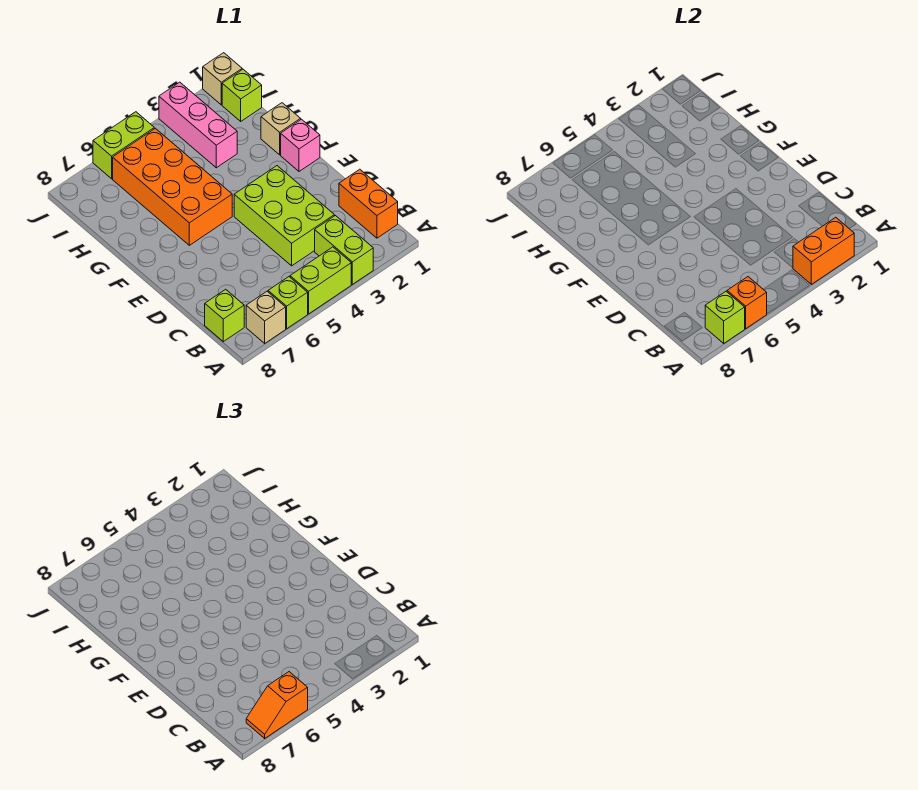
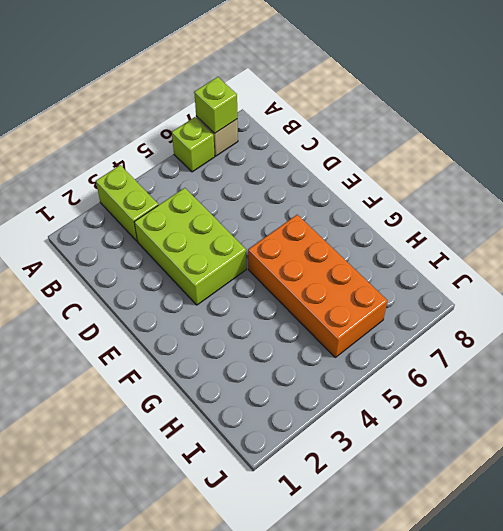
none -> lime 1x2 brick [290,247,351,314]
none -> orange 1x2 brick [339,169,398,238]
none -> lime 1x1 brick [205,289,244,342]

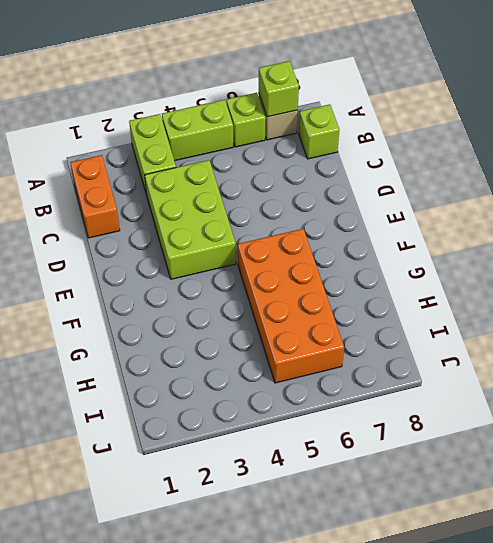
none -> pink 1x1 brick [281,119,320,171]
none -> tan 1x1 brick [261,103,301,155]
none -> pink 1x3 brick [159,82,237,168]

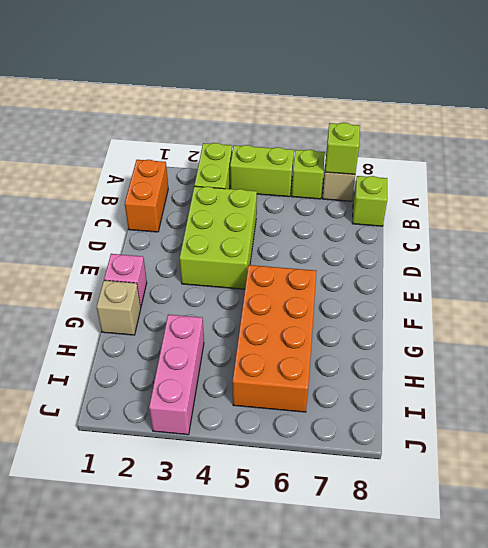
none -> lime 1x1 brick [222,69,262,121]
none -> tan 1x1 brick [203,53,242,105]
none -> lime 1x2 brick [93,112,154,179]

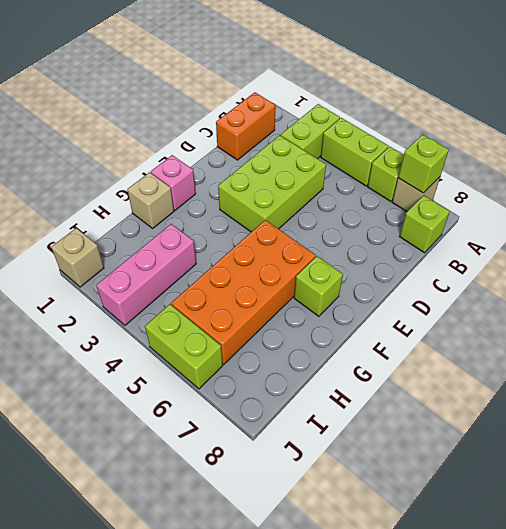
lime 1x1 brick [294,256,343,316] -> lime 1x1 brick moved to [222,69,262,121]
none -> orange 1x2 brick [793,217,854,284]
none -> orange 1x1 brick [727,277,767,329]
none -> orange 1x2 slope [246,672,308,738]

